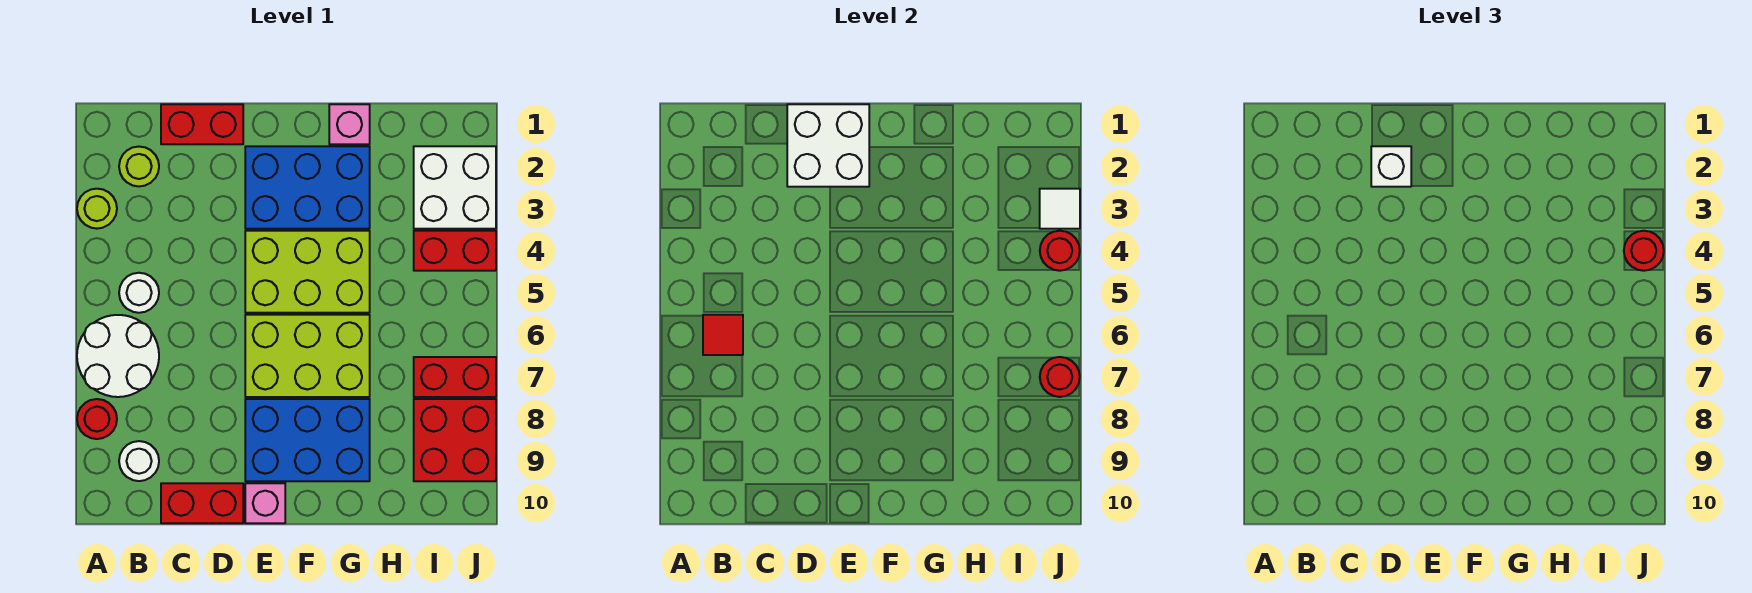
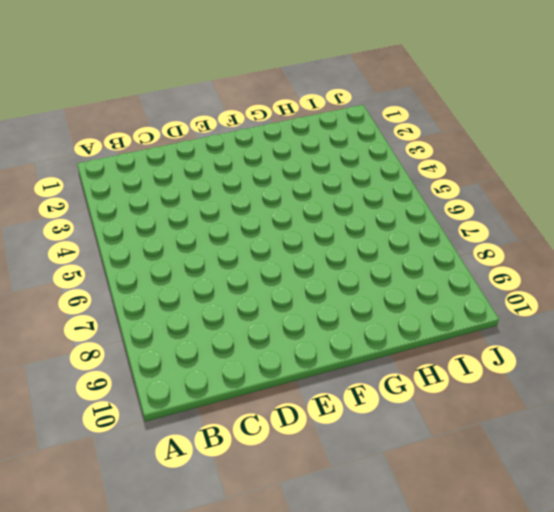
none -> lime 1x1 round brick [77,189,117,229]
none -> white 2x2 round brick [77,315,159,397]
none -> red 1x1 round brick [77,399,117,439]

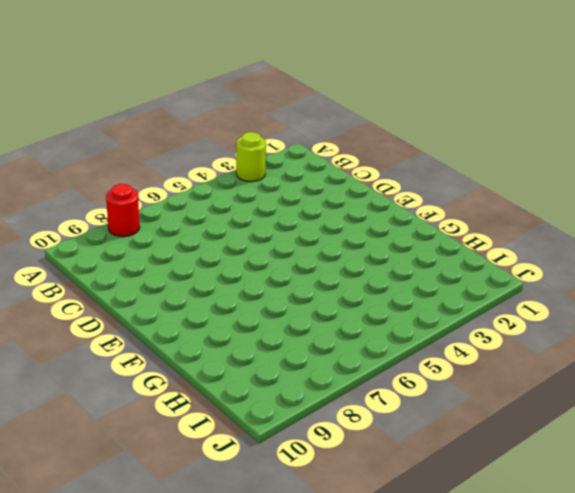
none -> white 2x2 round brick [77,315,159,397]
none -> lime 1x1 round brick [119,147,159,186]
none -> white 1x1 round brick [119,273,159,313]

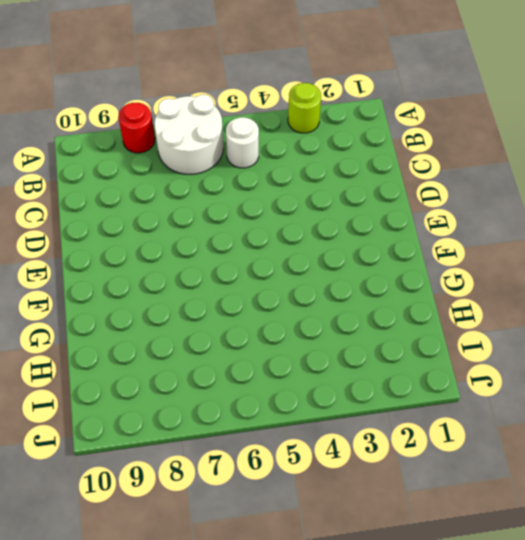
none -> lime 1x1 round brick [119,147,159,186]
none -> white 1x1 round brick [119,441,159,481]
none -> red 1x2 brick [161,104,243,144]

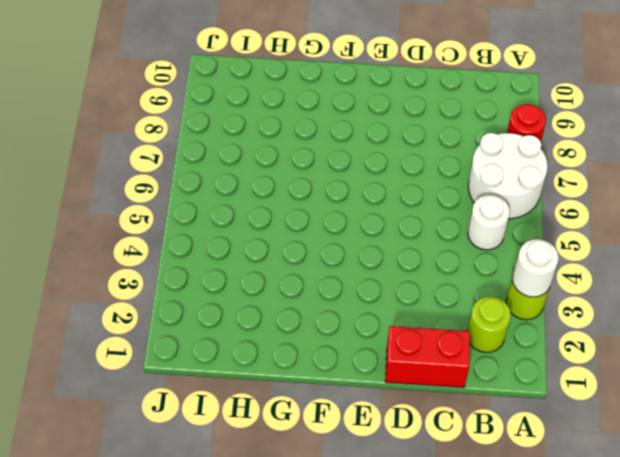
white 1x1 round brick [512,239,559,297] -> white 1x1 round brick moved to [119,441,159,481]
none -> red 1x2 brick [161,483,243,523]
none -> blue 2x3 brick [245,146,370,229]
none -> lime 2x3 brick [245,231,370,313]

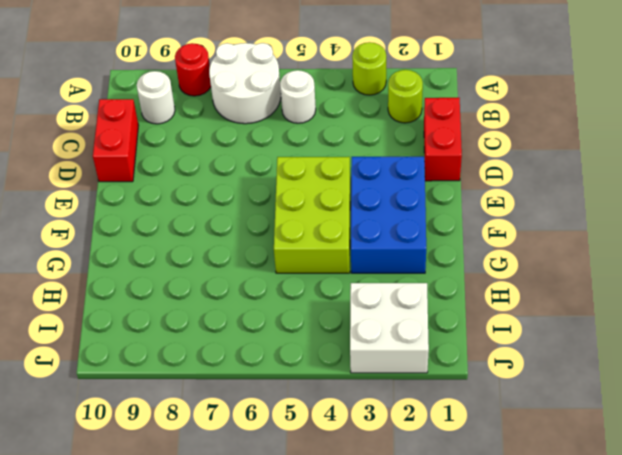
none -> lime 2x3 brick [245,315,370,397]
none -> blue 2x3 brick [245,399,370,481]
none -> pink 1x1 brick [245,483,285,523]

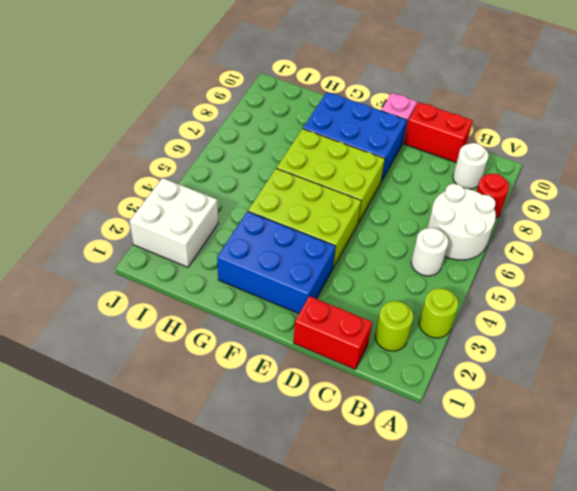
none -> pink 1x1 brick [329,104,370,144]
none -> red 1x2 brick [414,231,496,271]
none -> red 1x2 brick [414,357,496,397]

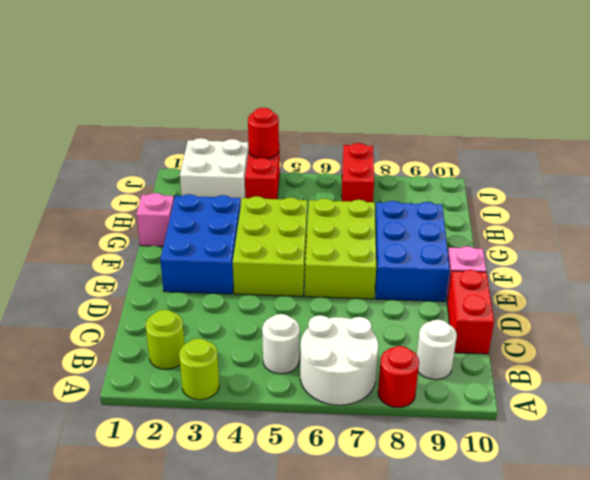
none -> red 1x2 brick [161,104,243,144]
none -> red 2x2 brick [414,399,496,481]
none -> red 1x1 tile [703,315,743,355]

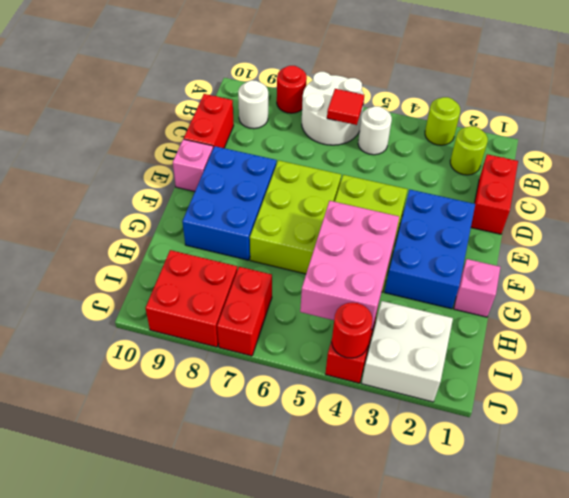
pink 2x3 brick [300,201,399,330] -> none
none -> white 2x2 brick [787,104,869,187]
none -> white 1x1 tile [1040,189,1080,229]
none -> red 1x1 round brick [1040,357,1080,397]

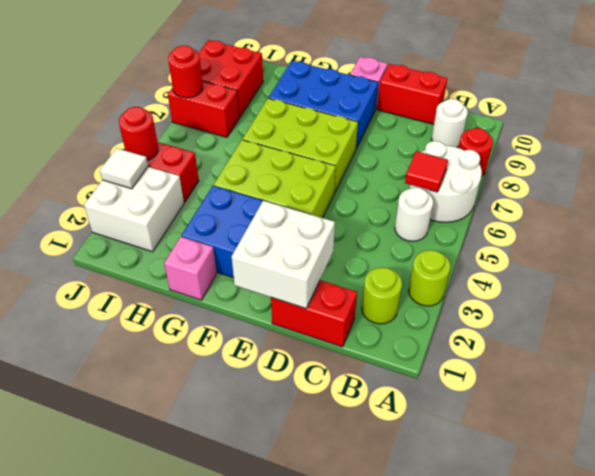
none -> white 1x1 brick [1371,146,1411,187]
none -> red 1x1 round brick [1624,231,1664,271]

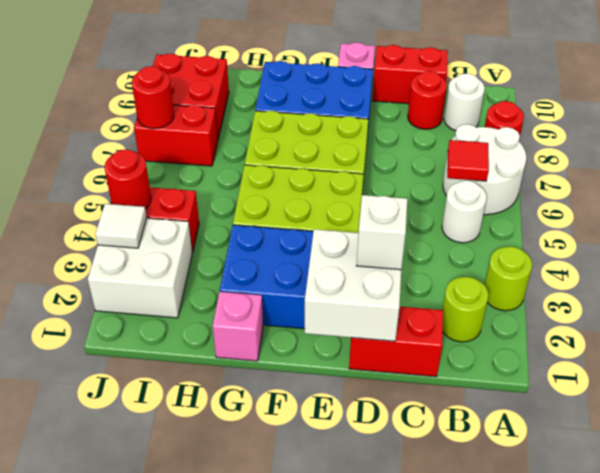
red 1x1 round brick [408,71,447,129] -> red 1x1 round brick moved to [1624,231,1664,271]

